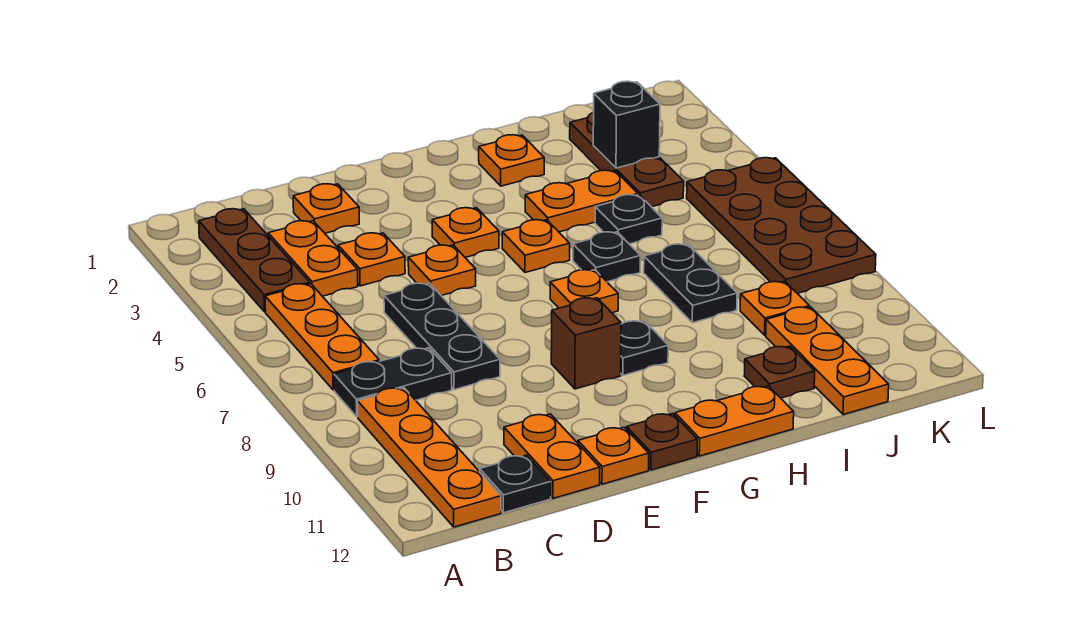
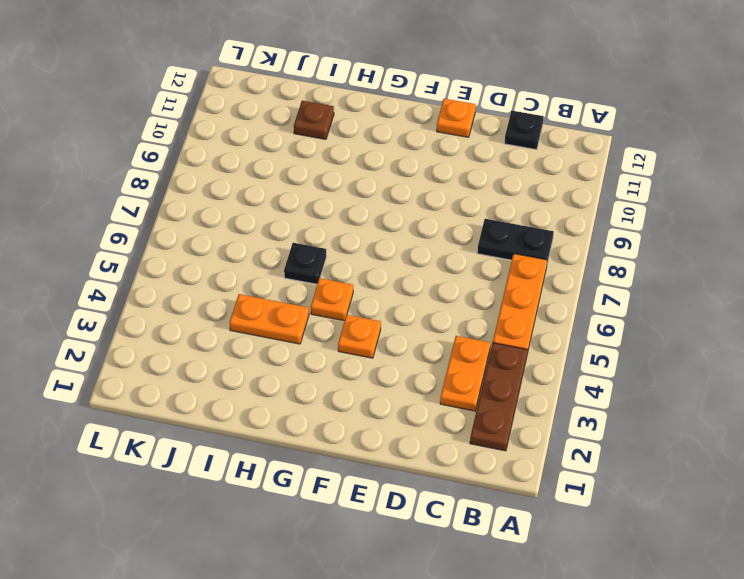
none -> orange 1x4 plate [358,388,501,527]
none -> orange 1x1 plate [293,184,359,233]
none -> orange 1x1 plate [338,233,405,286]
none -> black 1x3 plate [384,283,500,390]

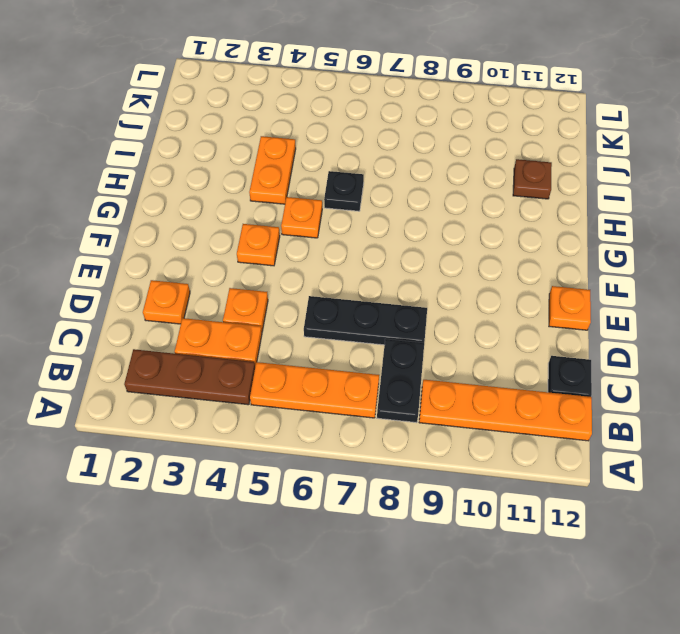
none -> orange 1x2 plate [504,414,600,498]
none -> orange 1x1 plate [408,245,476,296]
none -> brown 1x1 brick [551,298,621,389]
none -> brown 1x1 plate [627,413,697,470]

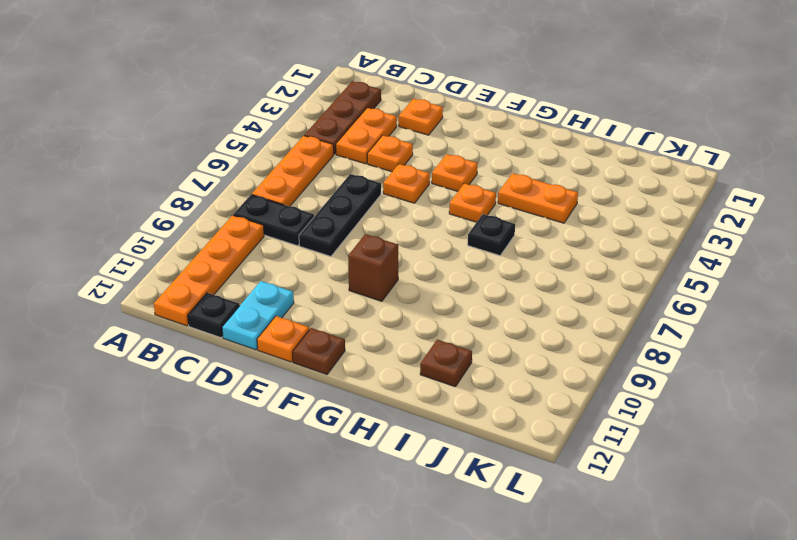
cyan 1x2 plate [222,281,294,350] -> orange 1x2 plate [504,414,600,498]
none -> orange 1x1 plate [550,270,618,313]
none -> black 1x1 plate [621,321,668,375]
none -> orange 1x2 plate [675,386,794,456]
none -> orange 1x1 plate [479,135,544,186]

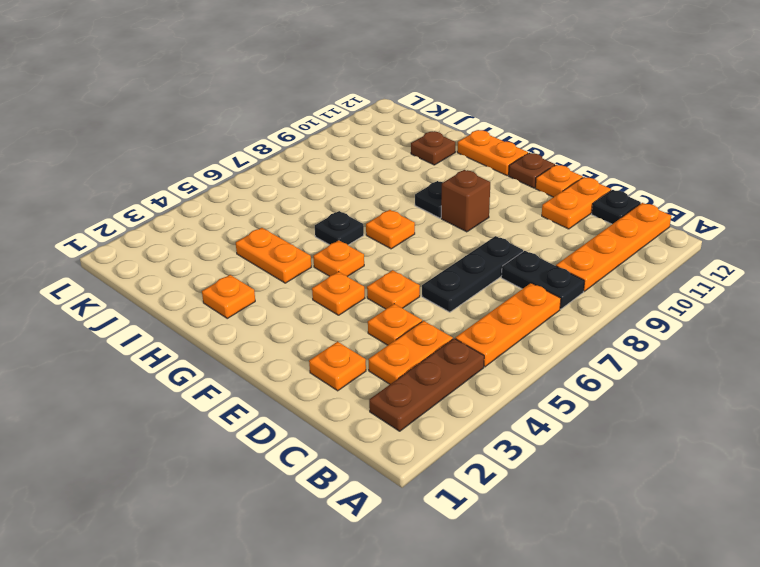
none -> black 1x1 plate [595,195,662,244]
none -> black 1x2 plate [644,244,737,323]
none -> brown 1x3 plate [570,112,684,207]
none -> orange 1x1 plate [740,281,809,335]

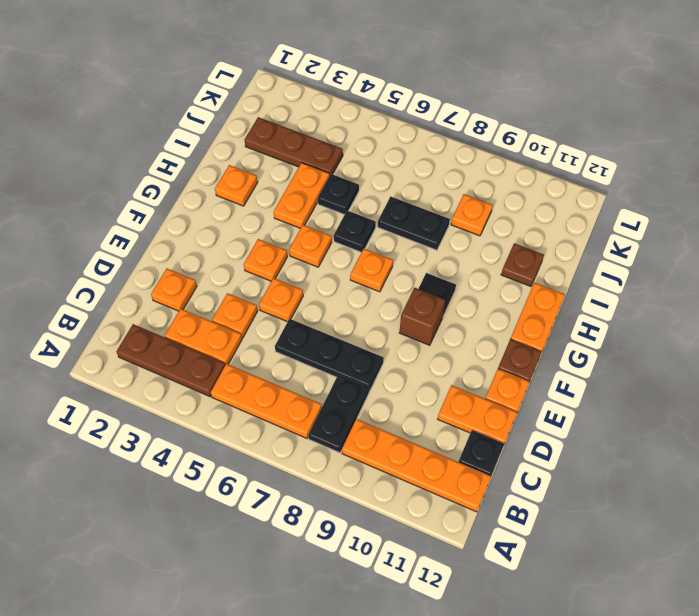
none -> orange 1x3 plate [766,307,889,415]
none -> brown 2x4 plate [687,158,876,293]
none -> black 1x1 brick [593,81,660,168]

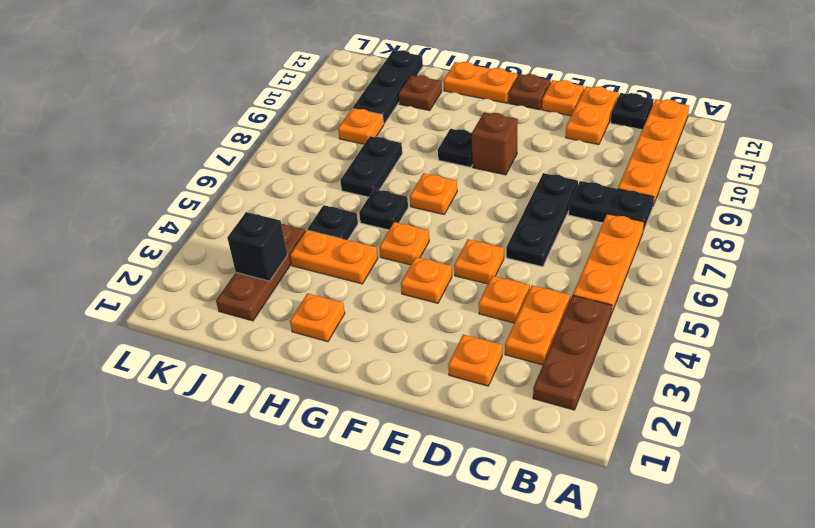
black 1x3 plate [353,50,423,124] -> orange 1x3 plate [766,307,889,415]
none -> brown 2x4 plate [687,158,876,293]

